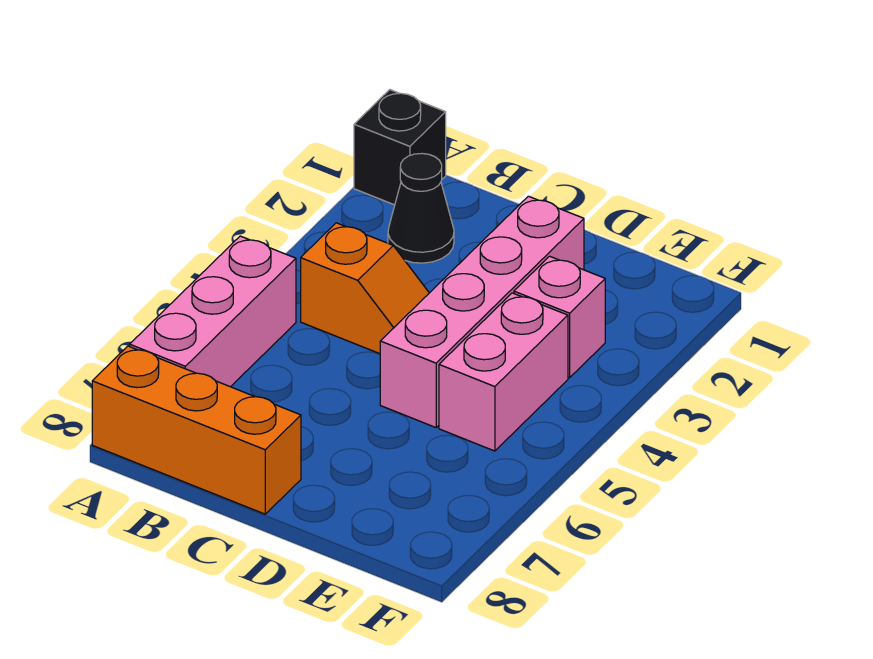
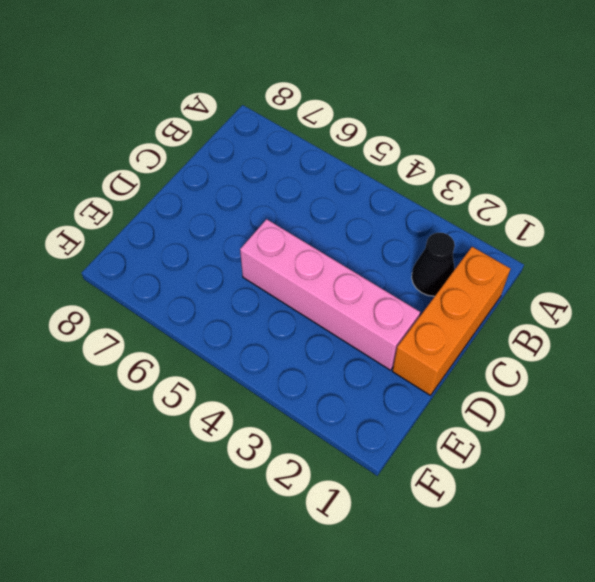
orange 1x3 brick [392,247,510,395] -> orange 1x3 brick moved to [92,346,301,514]
none -> black 1x1 brick [354,90,446,205]
none -> pink 1x3 brick [130,236,296,387]

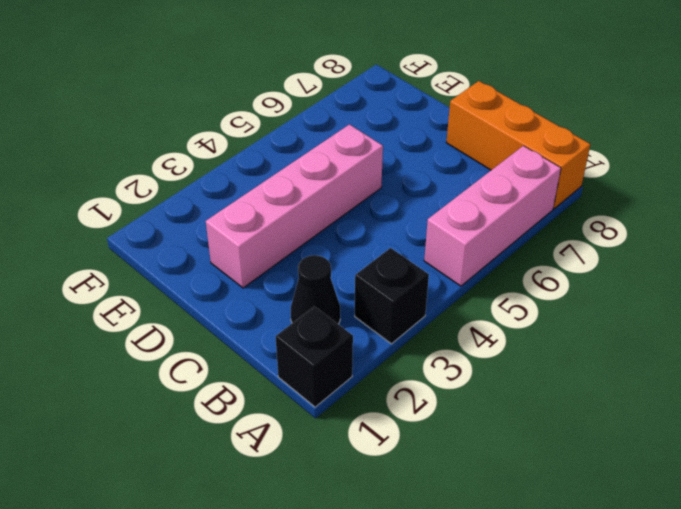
black 1x1 brick [355,248,429,344] -> none
none -> orange 1x2 slope [301,223,429,354]
none -> pink 1x1 brick [514,256,605,378]

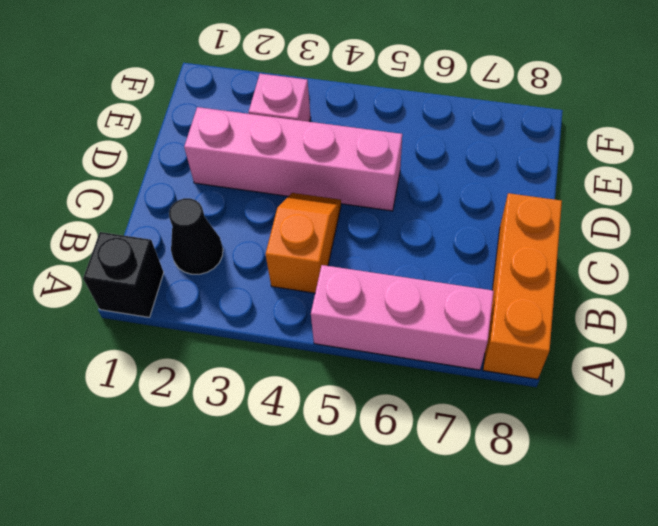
none -> pink 1x2 brick [439,293,568,451]

